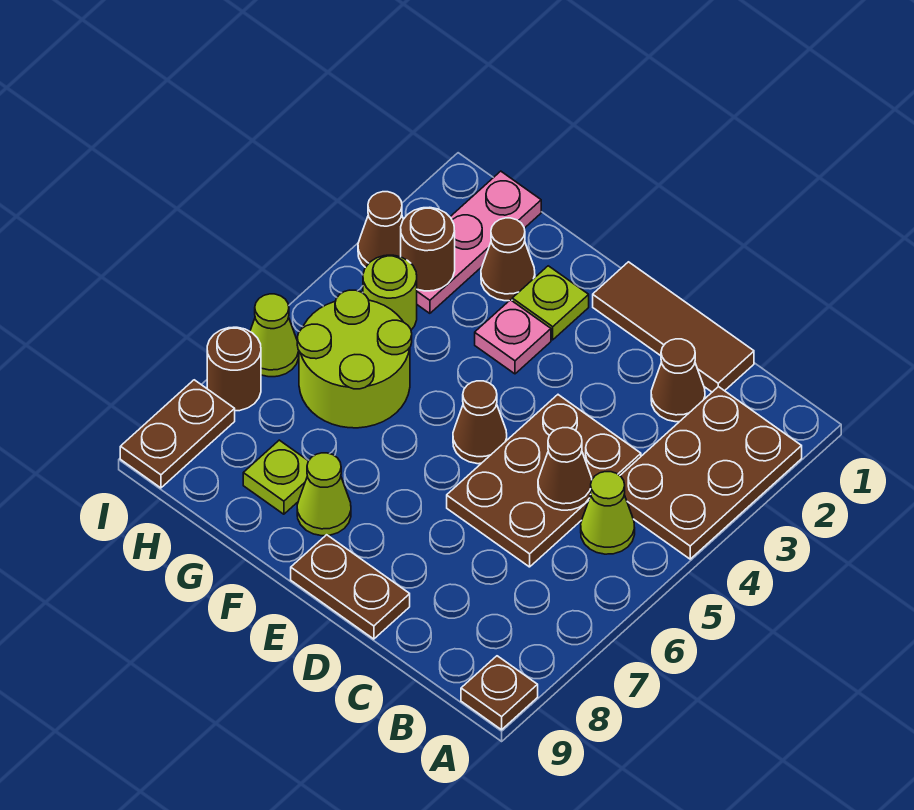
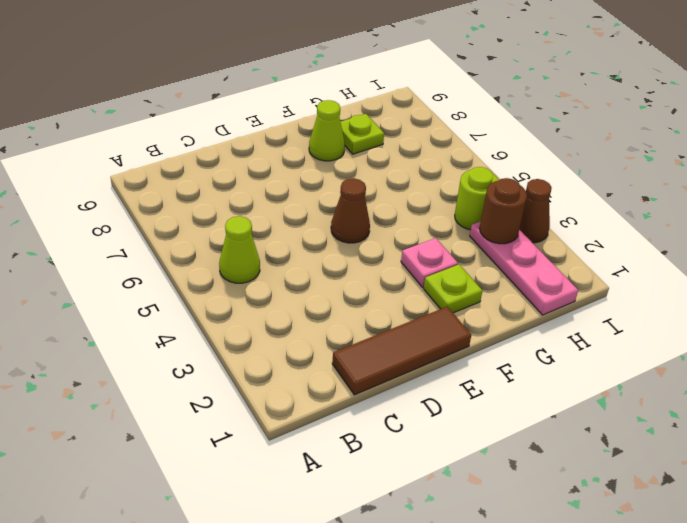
none -> brown 2x3 plate [620,387,802,559]
none -> brown 1x1 plate [461,656,538,730]
none -> brown 1x1 cone [651,339,705,422]

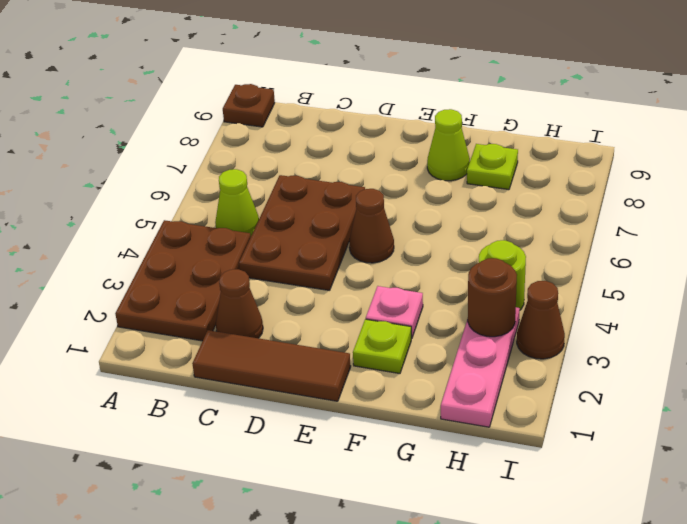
none -> brown 1x2 plate [291,535,410,639]
none -> brown 1x1 cone [481,218,535,301]
none -> lime 2x2 round brick [297,290,412,428]

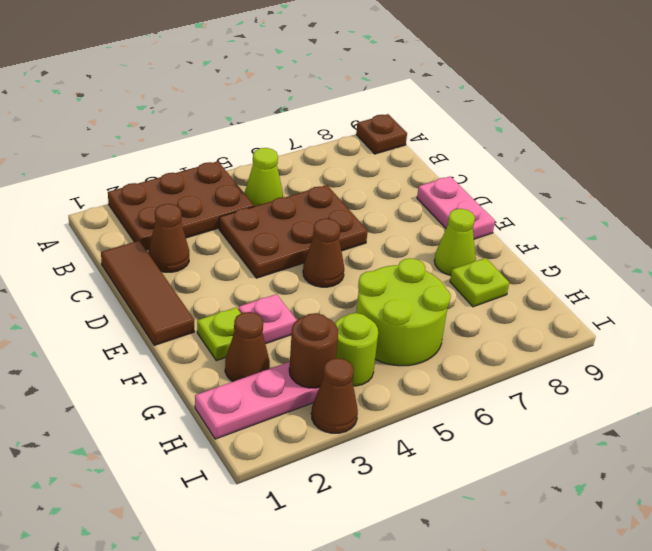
pink 1x2 plate [417,176,495,239] -> brown 1x2 plate [291,535,410,639]
none -> lime 1x1 cone [250,294,299,377]
none -> brown 1x1 round brick [207,327,261,411]
none -> brown 1x2 plate [120,380,235,488]

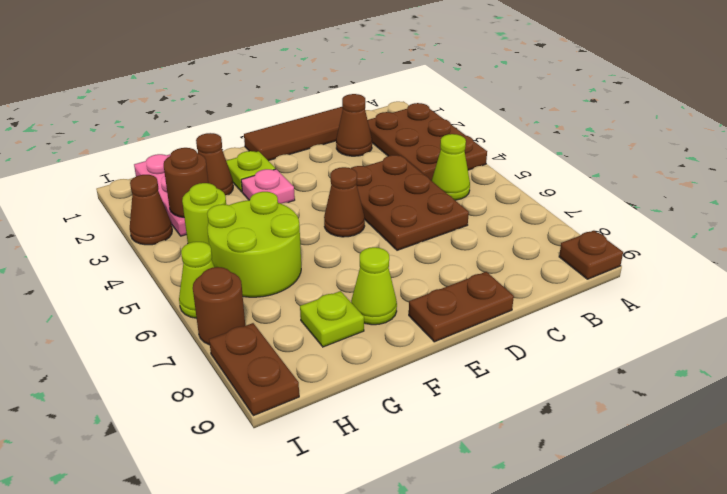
none -> brown 1x1 cone [538,428,592,510]

